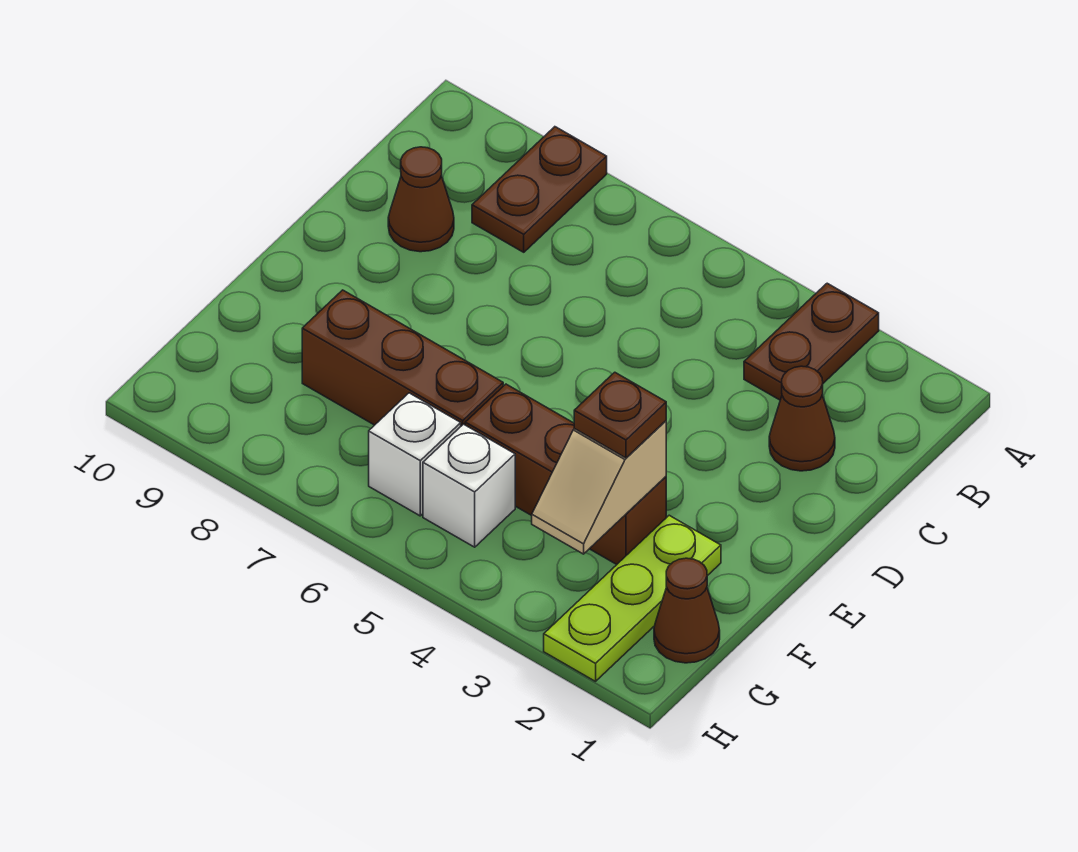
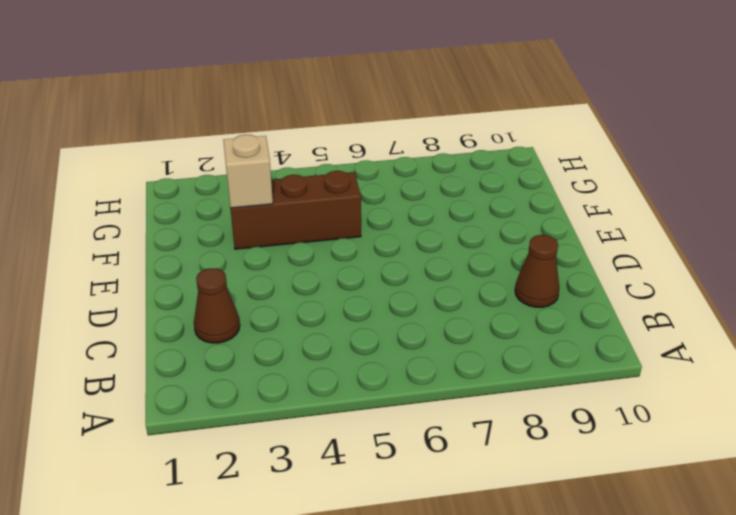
none -> brown 1x2 plate [744,283,879,400]
none -> brown 1x2 plate [472,127,607,252]
none -> lime 1x3 plate [544,515,721,681]

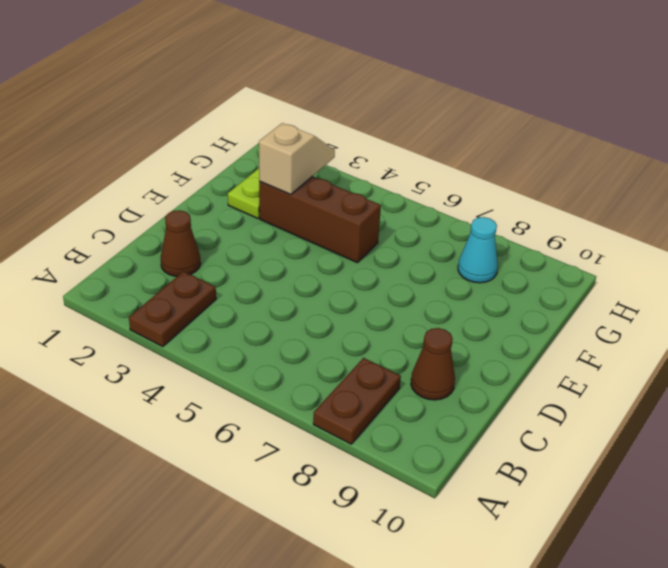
cyan 1x1 cone [458,217,498,283] -> none
none -> brown 1x3 brick [302,290,503,426]
none -> brown 1x1 cone [654,558,720,663]
none -> white 1x1 brick [423,424,515,547]

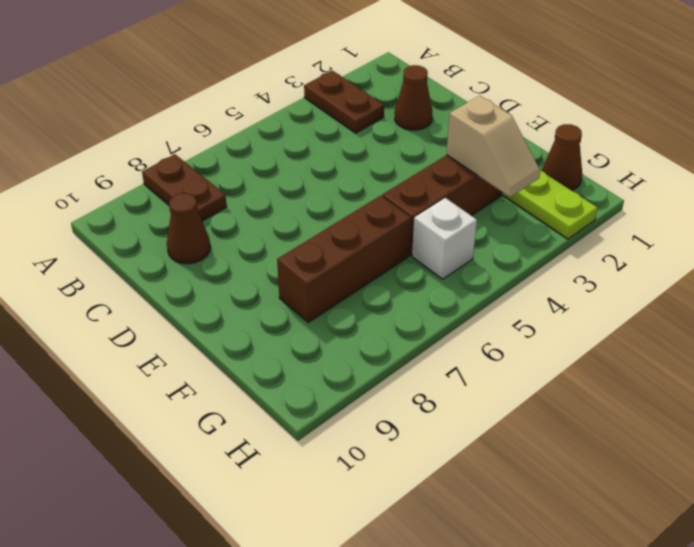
none -> white 1x1 brick [369,393,461,516]
none -> brown 1x1 plate [574,372,666,458]

